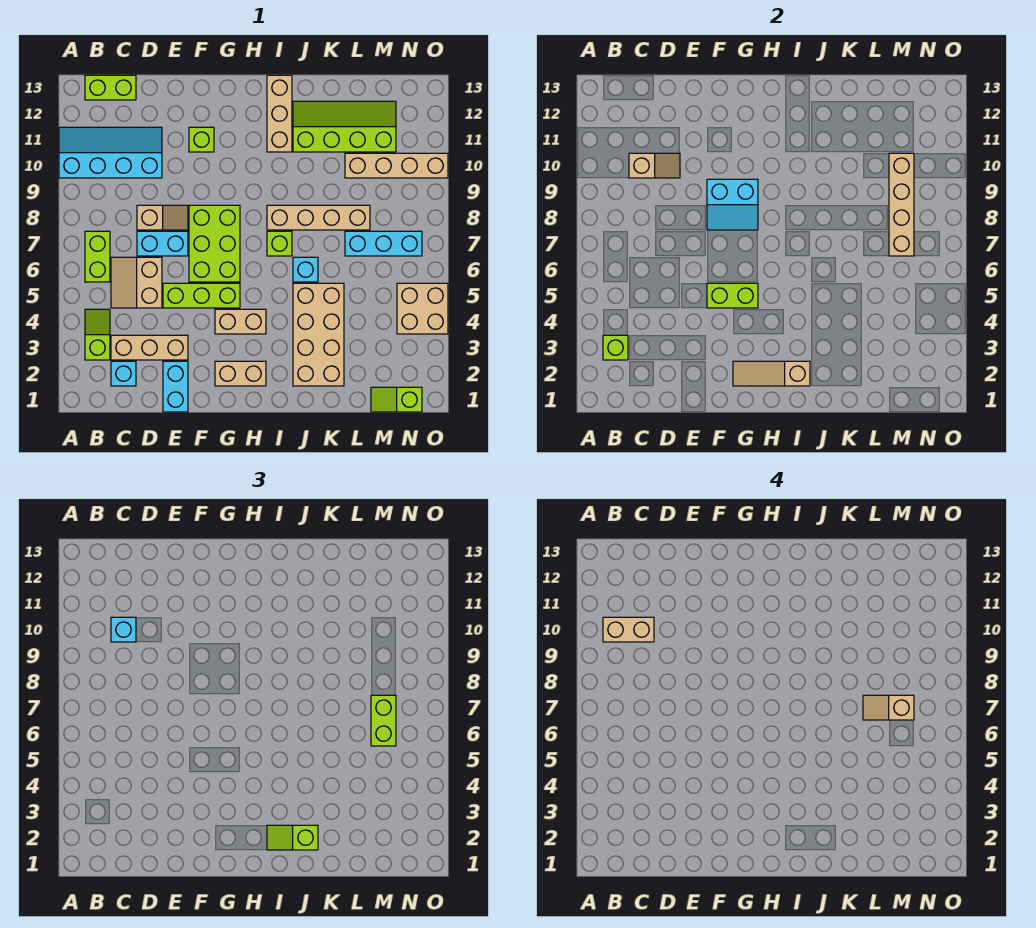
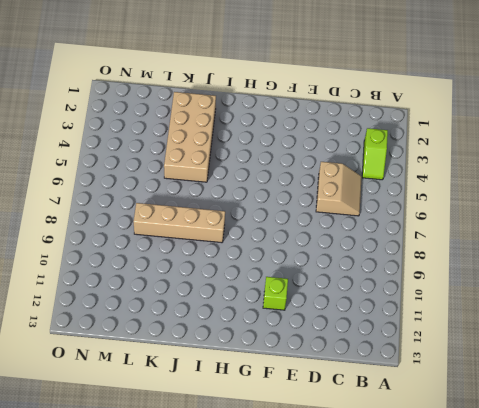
none -> cyan 2x4 slope [59,127,162,178]
none -> lime 1x2 brick [85,231,110,282]
none -> lime 1x2 brick [85,75,136,100]
none -> cyan 1x1 brick [111,361,136,386]

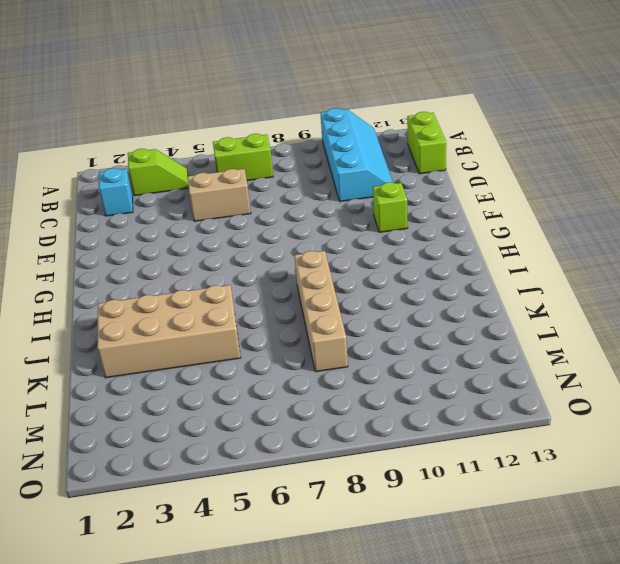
none -> tan 1x3 brick [111,335,188,360]
none -> cyan 1x2 brick [137,231,188,256]
none -> tan 1x2 slope [137,205,188,230]
none -> cyan 1x2 brick [163,361,188,412]

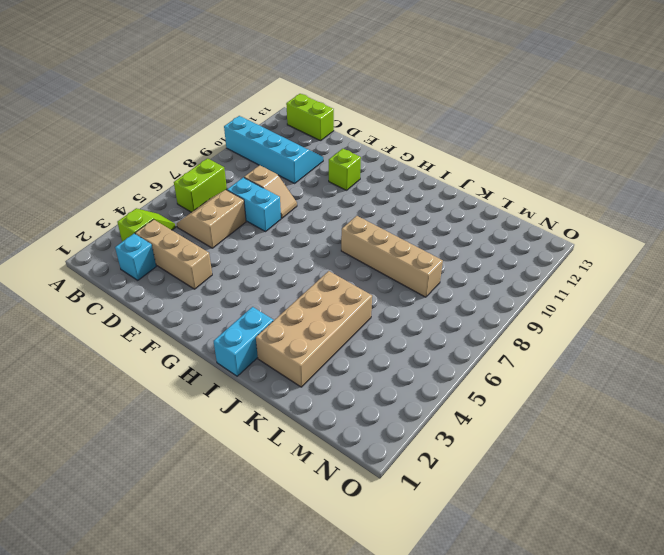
cyan 1x2 brick [214,307,273,376] -> cyan 1x2 brick moved to [163,361,188,412]
none -> lime 1x3 brick [163,283,240,308]
none -> lime 2x3 brick [189,205,240,282]
none -> tan 1x2 brick [215,361,266,386]
none -> tan 1x2 brick [215,309,266,334]

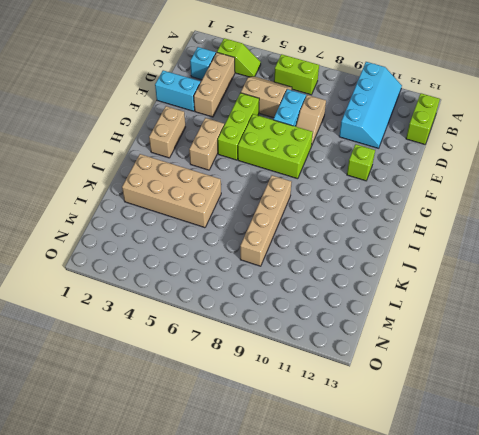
none -> lime 1x1 brick [267,231,292,256]
none -> tan 1x3 brick [267,75,292,152]
none -> cyan 1x1 brick [293,257,318,282]
none -> lime 2x4 slope [293,101,396,152]

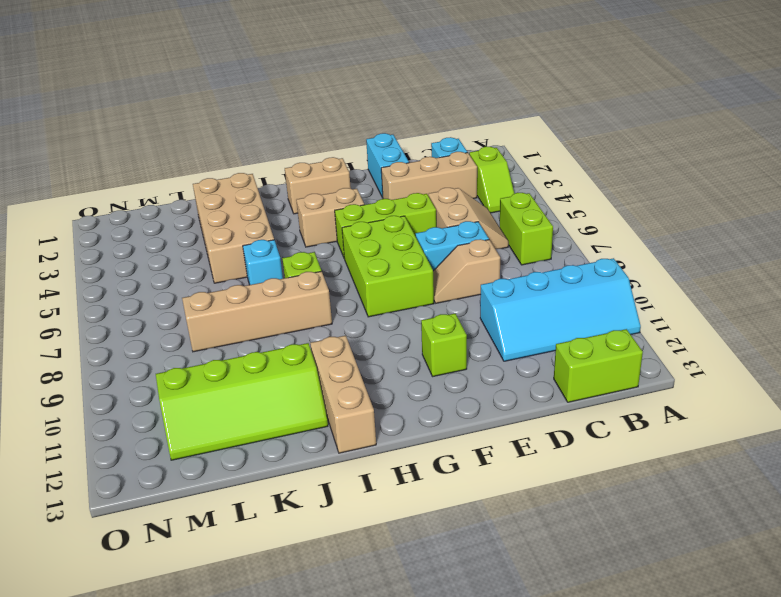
none -> cyan 1x3 brick [345,231,422,256]
none -> tan 1x4 brick [345,153,448,178]
none -> lime 1x2 slope [371,387,422,412]
none -> tan 2x2 brick [397,283,448,334]

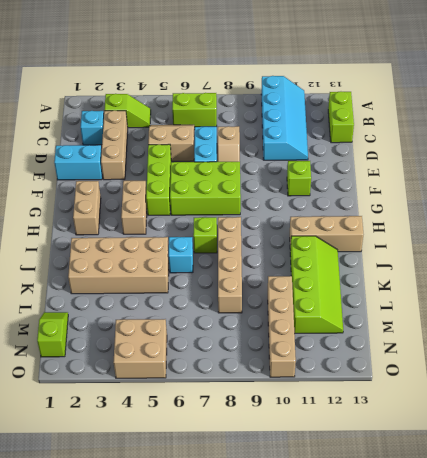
none -> cyan 1x3 brick [345,231,422,256]
none -> lime 1x1 brick [603,335,628,360]
none -> tan 1x2 slope [629,153,680,178]
none -> lime 1x2 brick [707,283,758,308]

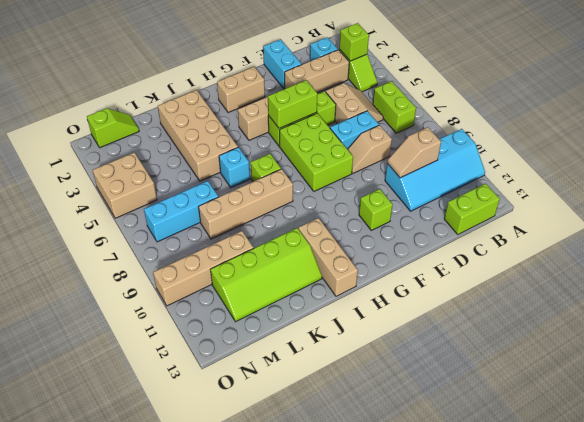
none -> cyan 2x2 slope [707,179,758,230]
none -> tan 1x3 slope [733,361,810,386]
none -> tan 1x4 brick [889,153,914,256]
none -> cyan 1x1 brick [111,617,136,642]

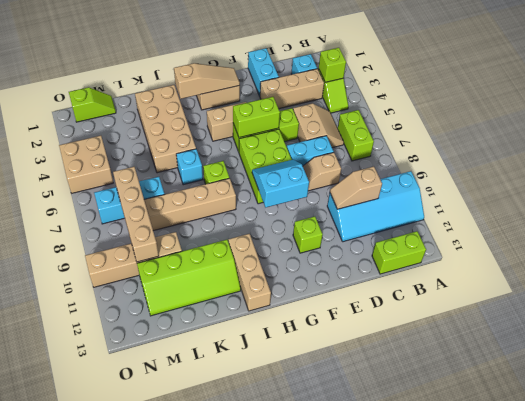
none -> cyan 1x1 brick [111,617,136,642]
none -> lime 1x2 slope [267,825,318,850]
none -> lime 1x2 brick [371,695,396,746]
none -> tan 1x2 brick [603,617,654,642]

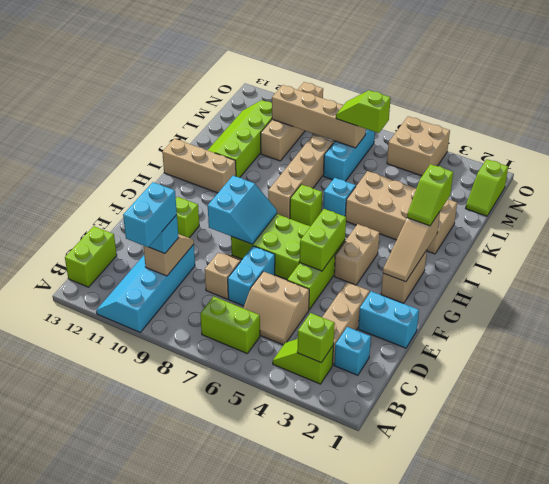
cyan 1x2 brick [123,182,177,247] -> tan 1x2 brick [603,617,654,642]
lime 1x2 slope [336,90,391,133] -> lime 1x2 brick [371,695,396,746]
none -> tan 1x2 slope [863,695,914,720]

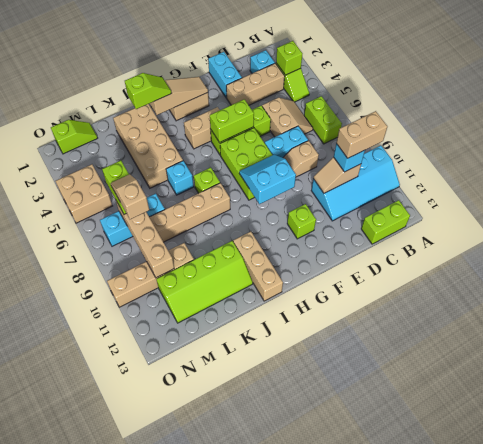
tan 1x2 slope [111,174,149,219] -> tan 1x2 slope turned to [863,695,914,720]

